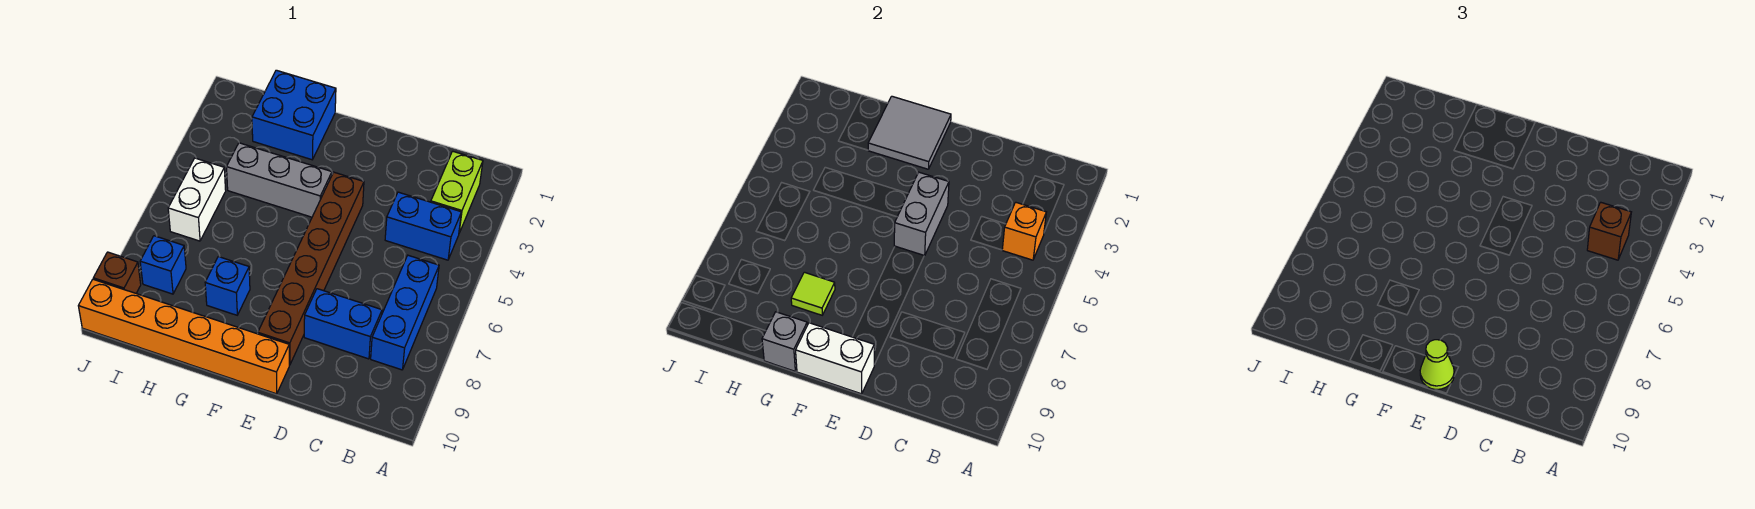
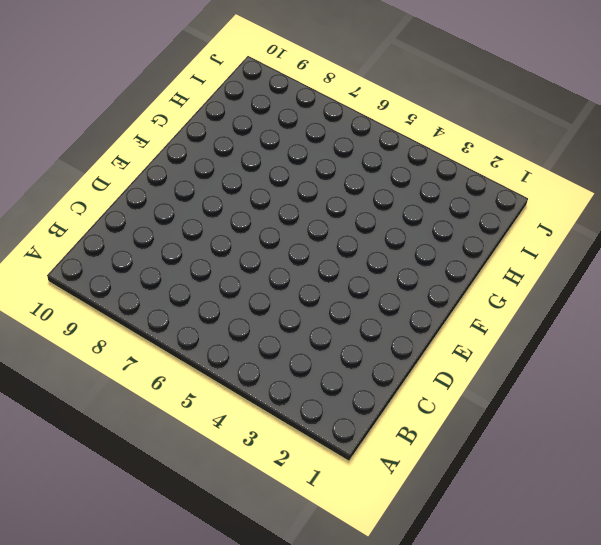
none -> lime 1x2 brick [431,151,483,233]
none -> blue 1x2 brick [385,192,461,260]
none -> blue 1x3 brick [371,255,439,370]

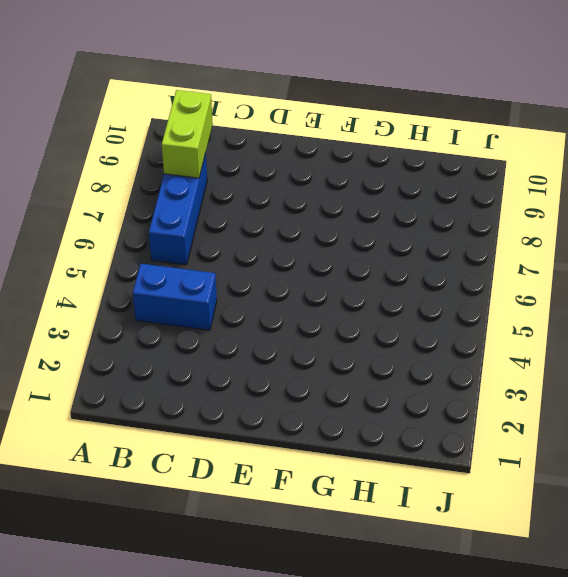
lime 1x2 brick [162,90,213,178] -> lime 1x2 brick moved to [431,151,483,233]
none -> blue 1x2 brick [304,289,382,359]
none -> brown 1x6 brick [258,172,364,365]
none -> orange 1x6 brick [79,279,289,394]

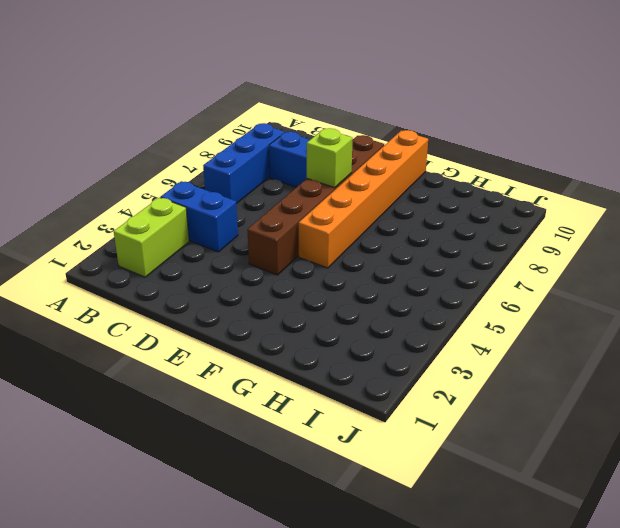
lime 1x1 brick [307,128,353,188] -> none
orange 1x6 brick [299,130,428,268] -> orange 1x6 brick turned to [79,279,289,394]
none -> grey 1x3 brick [227,143,332,217]
none -> blue 2x2 brick [252,70,336,160]
none -> blue 1x1 brick [205,257,250,315]

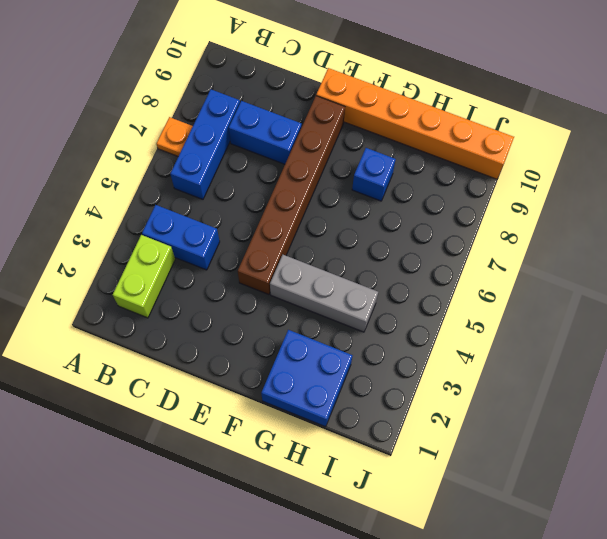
orange 1x1 plate [157,117,193,156] -> none
none -> white 1x2 brick [168,158,226,241]
none -> blue 1x1 brick [140,236,186,294]
none -> brown 1x1 brick [93,252,141,293]

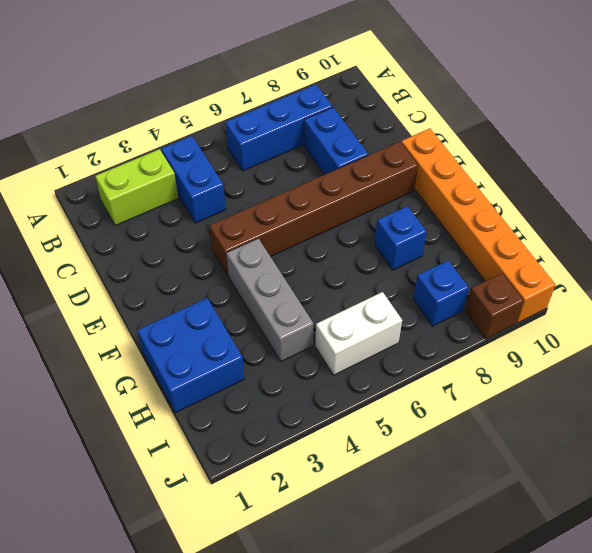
none -> orange 1x1 brick [1002,202,1046,260]
none -> grey 1x2 brick [894,172,949,256]
none -> white 1x2 brick [796,323,874,394]

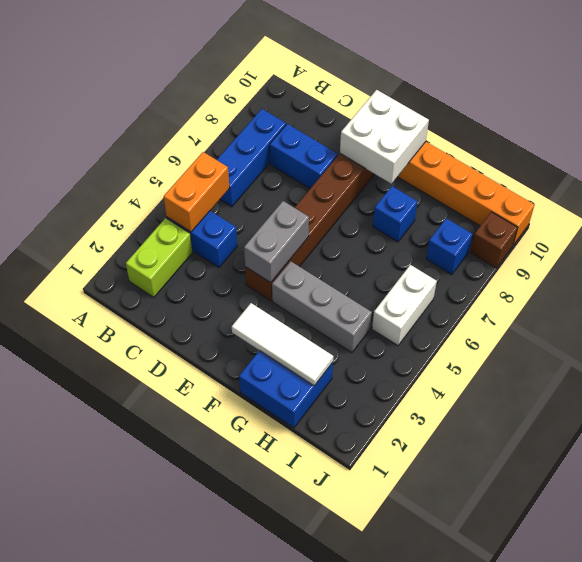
orange 1x2 brick [164,152,229,232] -> orange 1x1 brick [1002,202,1046,260]
white 2x2 brick [340,90,429,184] -> white 1x2 brick [796,323,874,394]
white 1x3 tile [232,303,333,386] -> grey 2x2 tile [868,96,951,169]
none -> lime 1x1 tile [791,272,835,315]
none -> grey 1x1 brick [762,312,807,371]
none -> brown 1x1 brick [1587,202,1631,260]

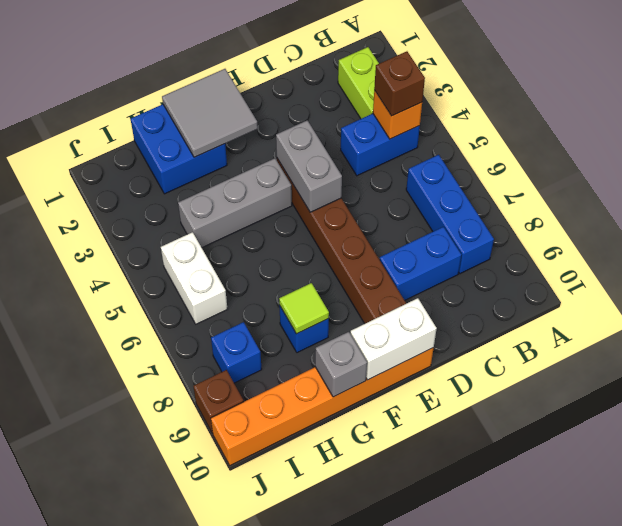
none -> lime 1x1 cone [1420,340,1454,389]

